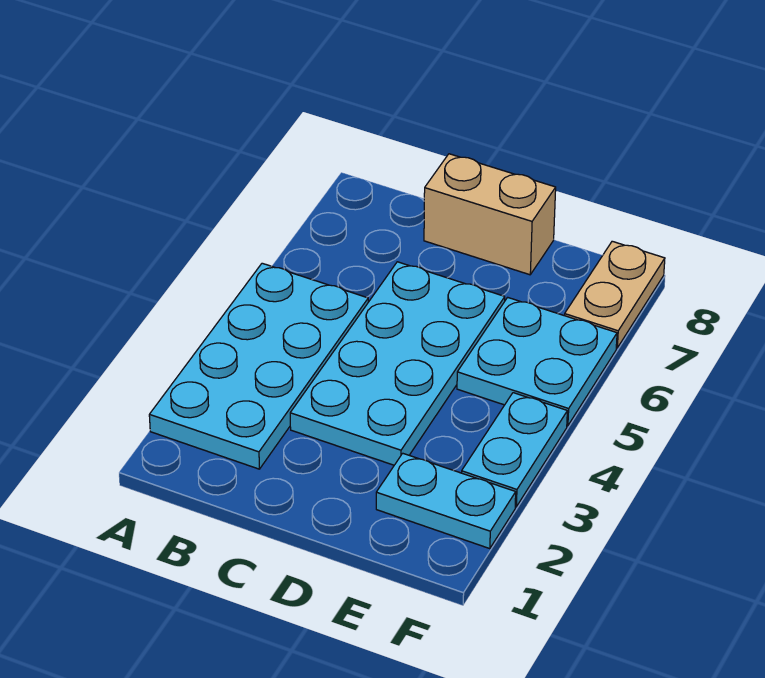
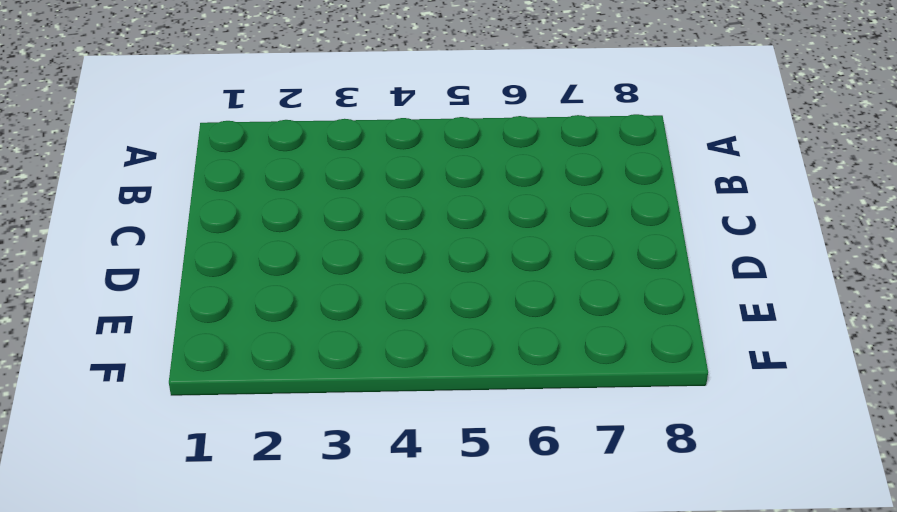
none -> cyan 2x4 plate [149,263,368,469]
none -> cyan 2x4 plate [290,262,505,465]

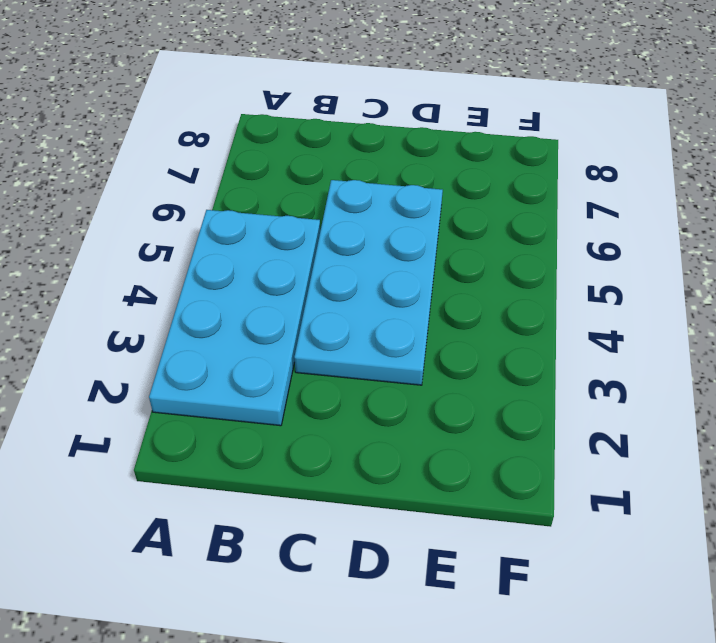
none -> tan 1x2 brick [424,154,556,275]
none -> cyan 1x2 plate [376,453,516,549]

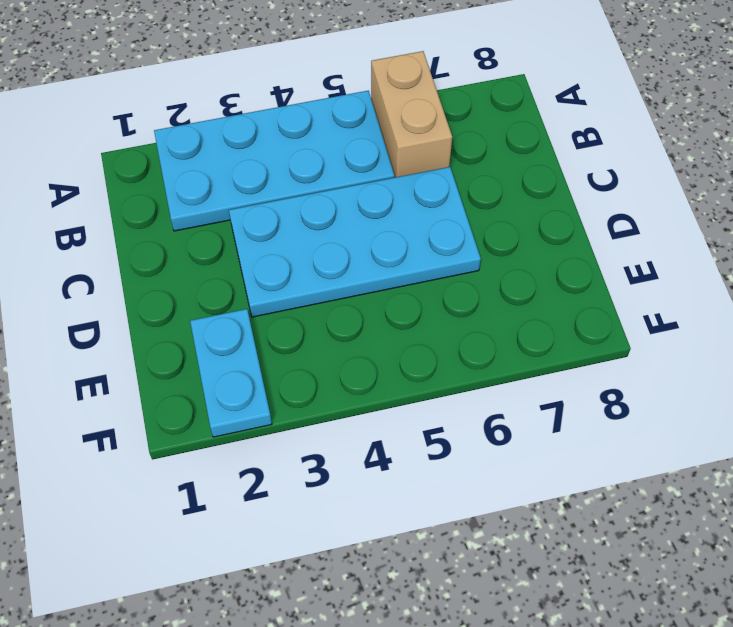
tan 1x2 brick [371,51,452,178] -> tan 1x2 brick moved to [424,154,556,275]
none -> cyan 2x2 plate [457,297,617,426]
none -> cyan 1x2 plate [462,393,567,507]

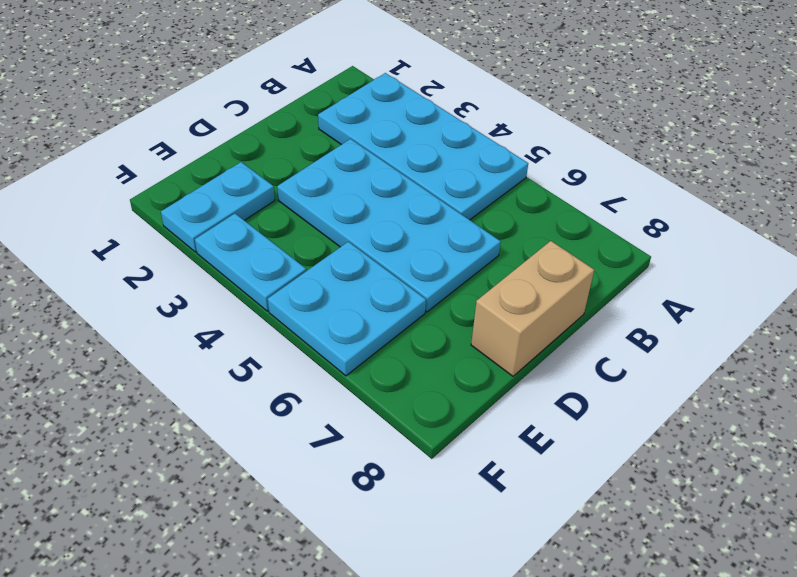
none -> tan 1x2 plate [565,241,665,348]

